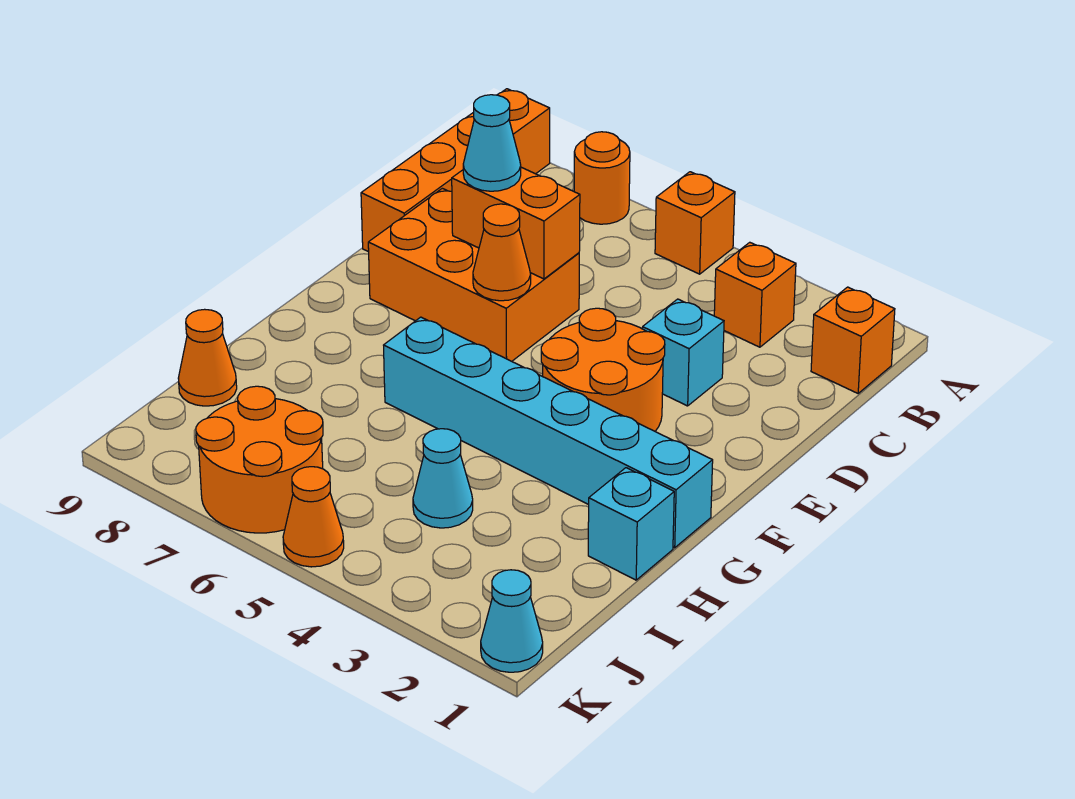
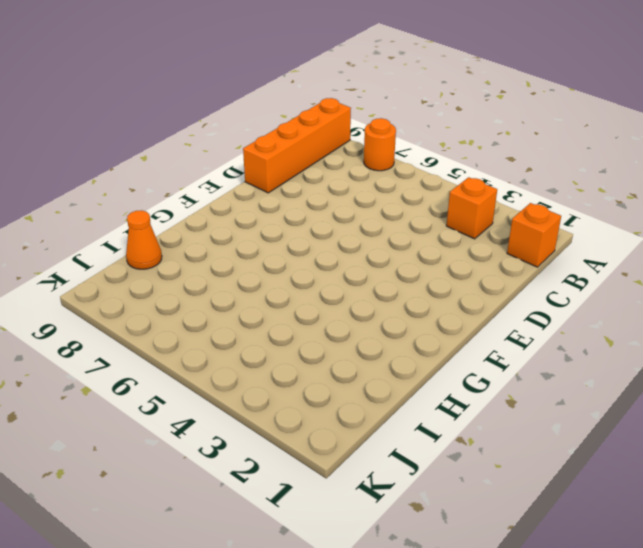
none -> orange 1x1 brick [655,172,735,274]
none -> cyan 1x1 brick [642,299,724,406]
none -> orange 2x3 brick [368,188,579,361]

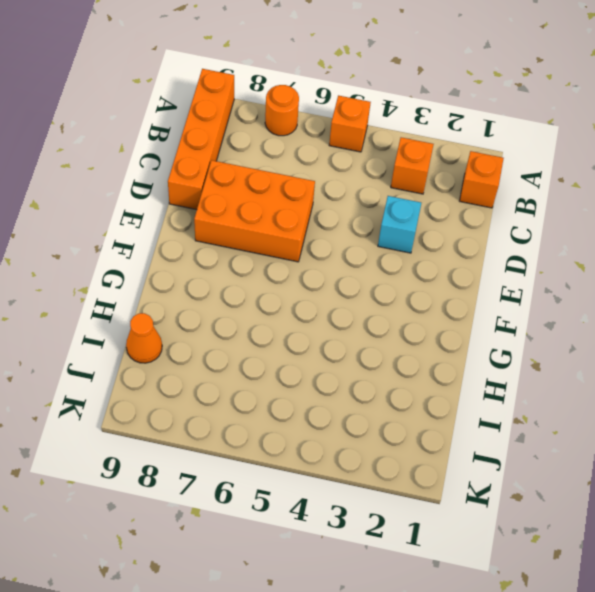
none -> orange 2x2 round brick [541,308,665,431]
none -> cyan 1x6 brick [384,317,713,548]
none -> cyan 1x1 brick [588,468,674,580]

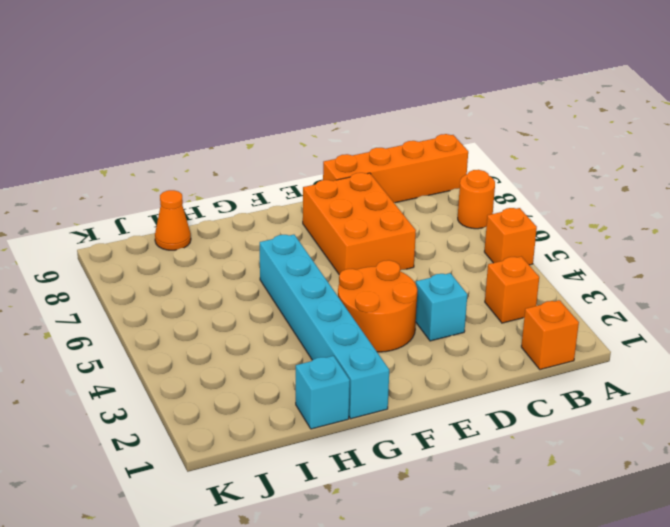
none -> cyan 1x1 cone [413,429,473,528]
none -> orange 2x2 round brick [196,386,323,533]
none -> cyan 1x1 cone [481,570,543,672]

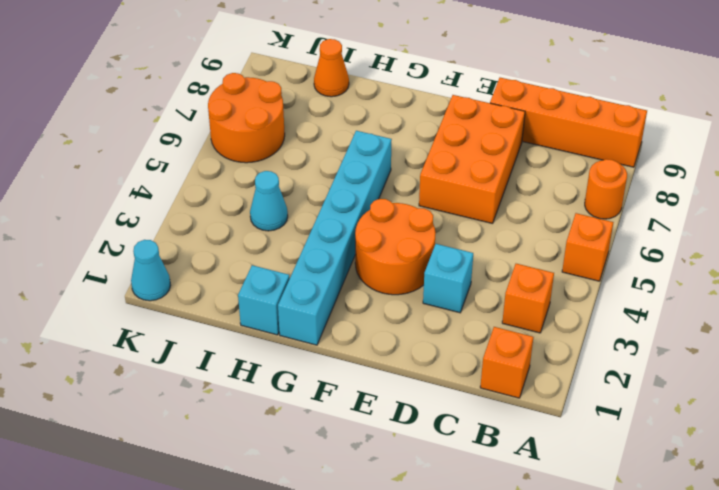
none -> orange 1x1 cone [283,467,344,567]
none -> orange 1x2 brick [452,167,580,279]
none -> orange 1x1 cone [473,204,531,301]

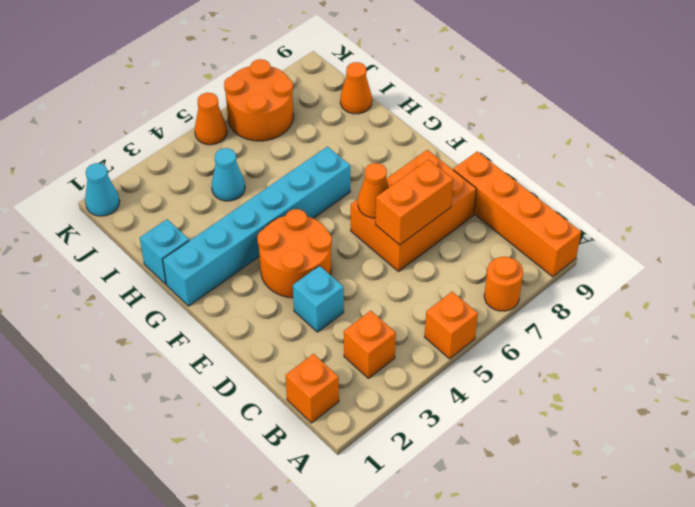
none -> cyan 1x1 cone [463,95,521,191]

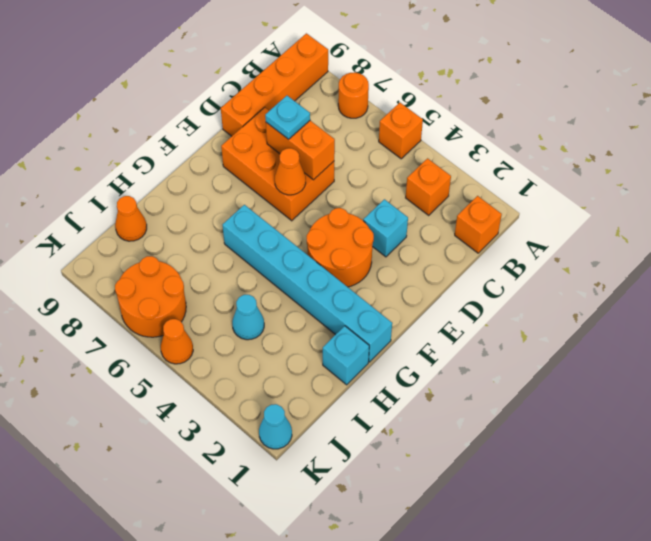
cyan 1x1 plate [265,96,310,139] -> cyan 1x1 cone [463,95,521,191]

